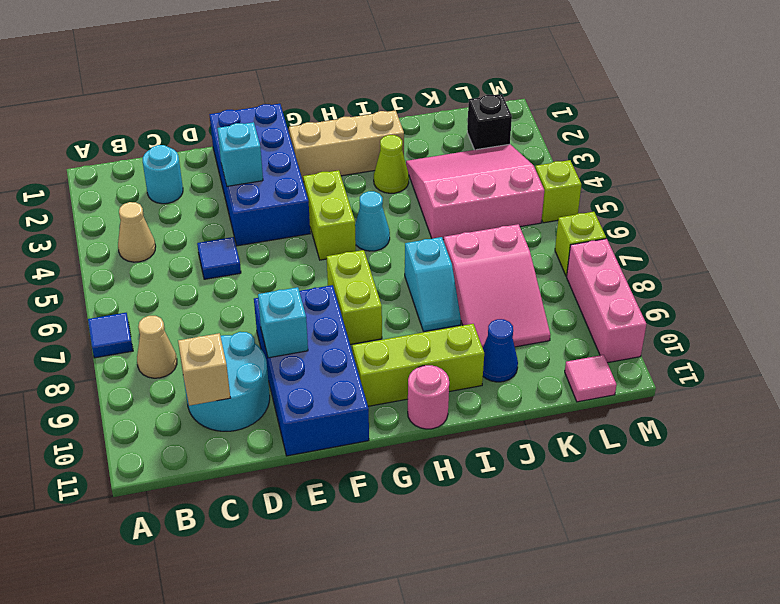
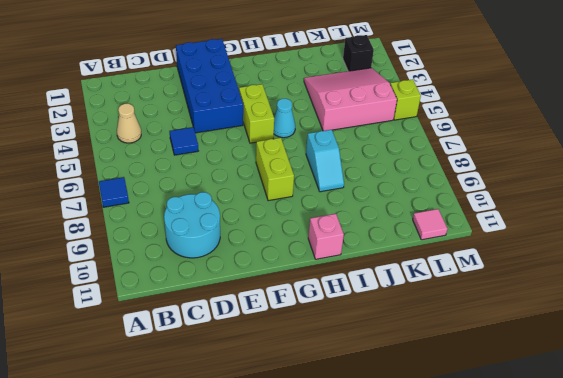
pink 1x1 brick [308,214,344,259] -> pink 1x1 round brick [408,365,449,429]
none -> tan 1x1 cone [137,316,177,378]
none -> cyan 1x1 round brick [143,145,183,204]
none -> blue 2x4 brick [254,285,369,456]

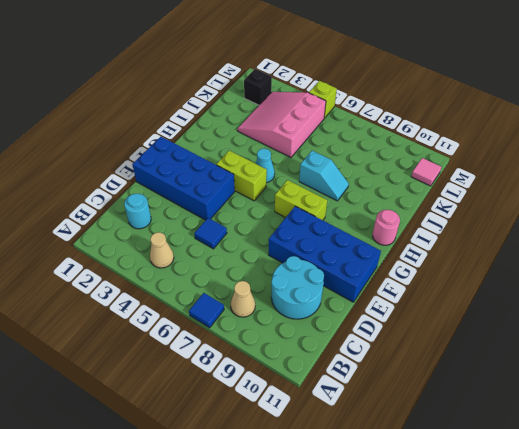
none -> tan 1x3 brick [289,110,404,182]
none -> lime 1x3 brick [352,324,484,406]
none -> lime 1x1 cone [374,135,409,193]

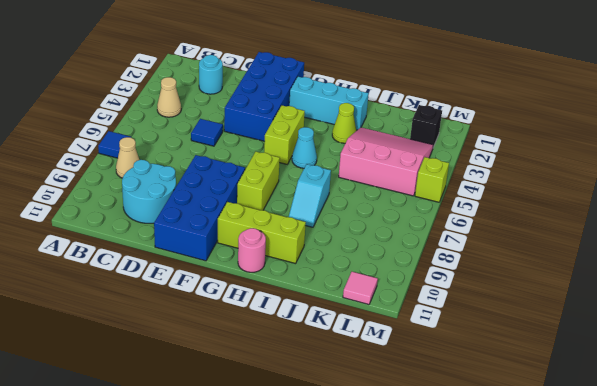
cyan 1x3 brick [289,77,369,130] -> tan 1x3 brick [289,110,404,182]
none -> pink 2x3 slope [444,224,550,348]
none -> blue 1x1 cone [483,319,518,382]
none -> lime 1x1 brick [555,212,606,276]

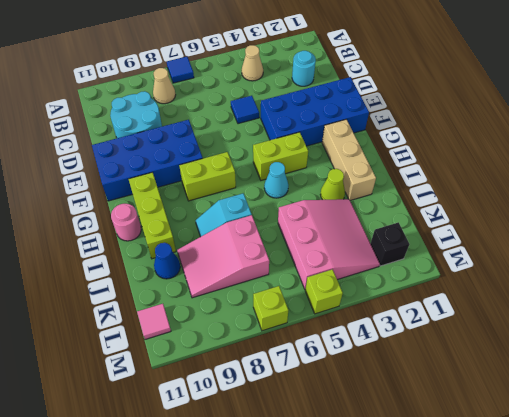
none -> pink 1x3 brick [567,239,646,363]
none -> tan 1x1 brick [178,333,230,406]
none -> cyan 1x1 brick [217,122,263,186]

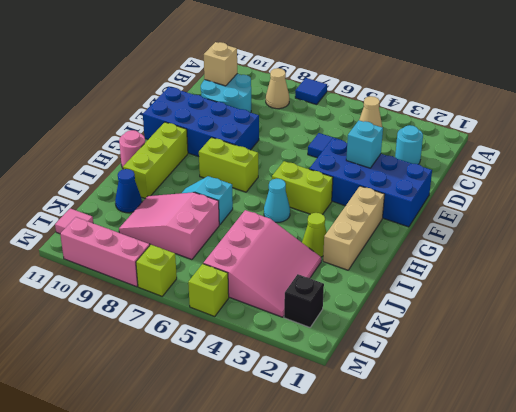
none -> cyan 1x1 brick [258,287,308,358]

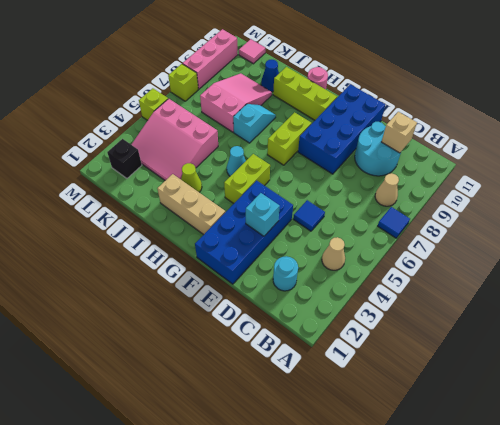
none -> cyan 1x1 brick [258,287,308,358]

